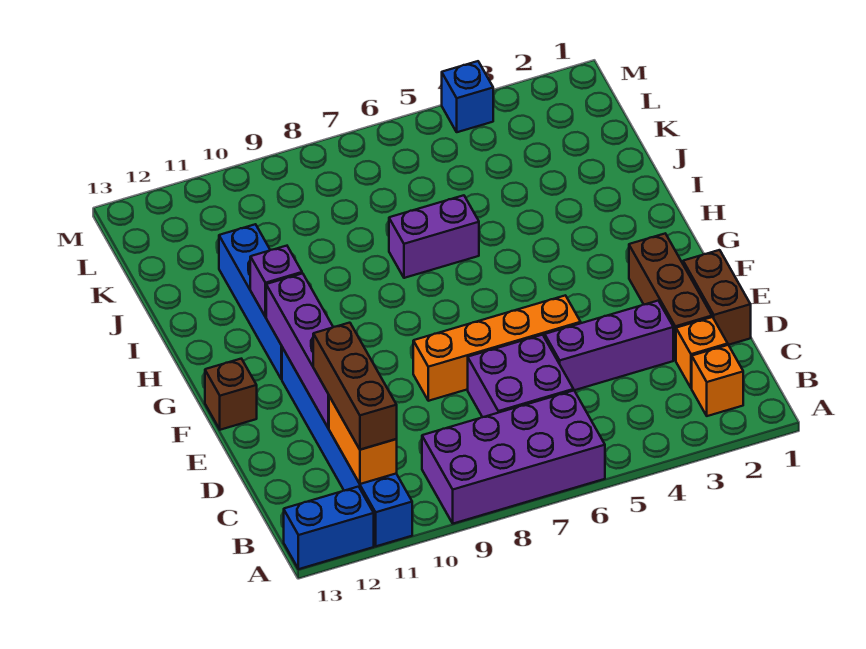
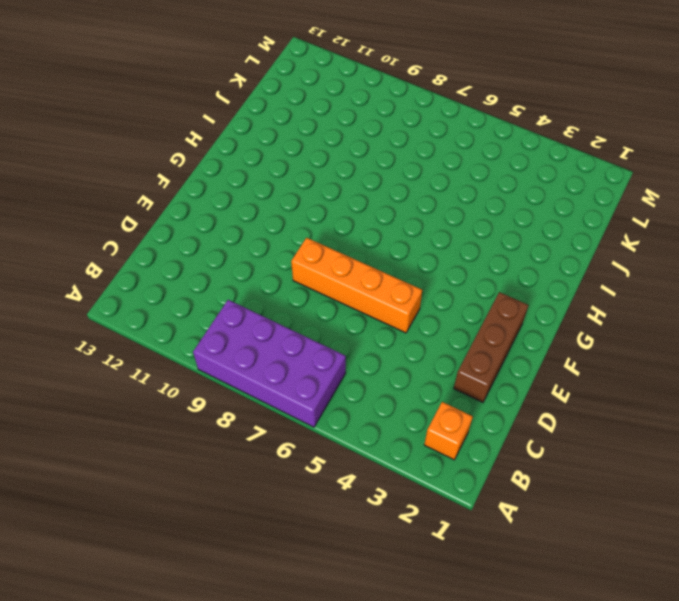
none -> blue 1x6 brick [282,347,412,546]
none -> blue 1x2 brick [284,487,374,569]
none -> orange 1x1 brick [676,317,728,388]

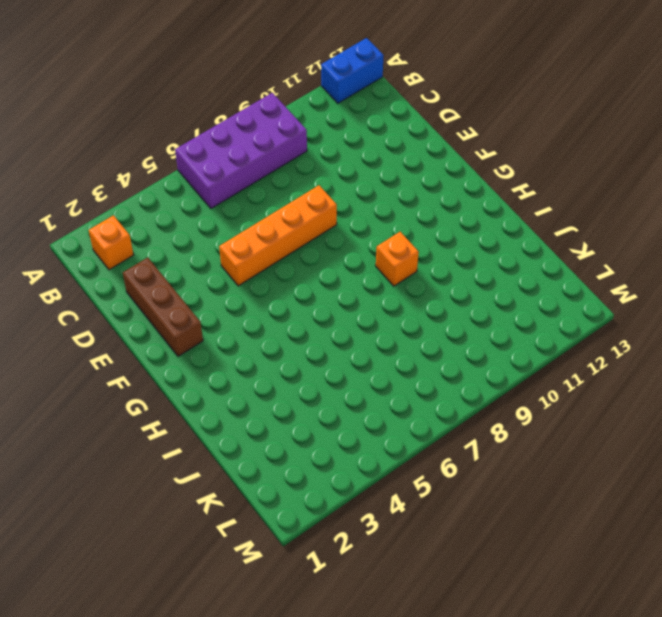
orange 1x1 brick [376,232,419,286] -> orange 1x1 brick moved to [676,317,728,388]
none -> blue 1x6 brick [282,347,412,546]
none -> purple 2x2 brick [468,335,574,417]
none -> brown 1x2 brick [683,250,751,345]

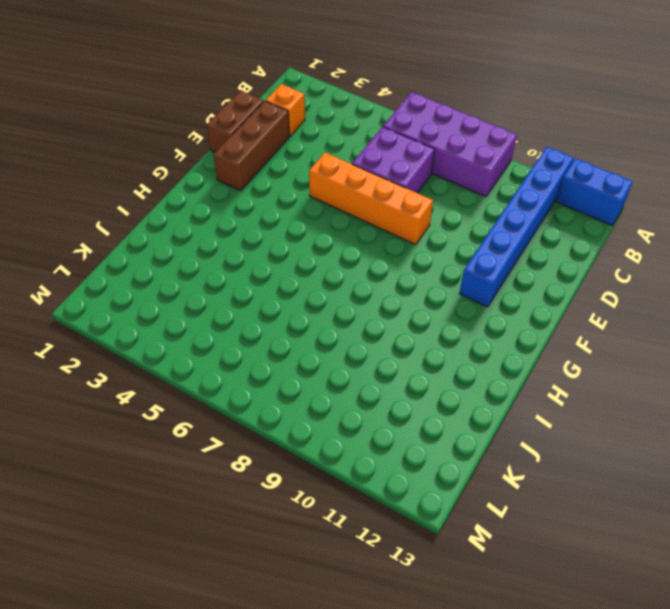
none -> orange 1x1 brick [692,345,743,416]
none -> purple 1x3 brick [545,301,673,390]
none -> brown 1x1 brick [205,359,257,430]

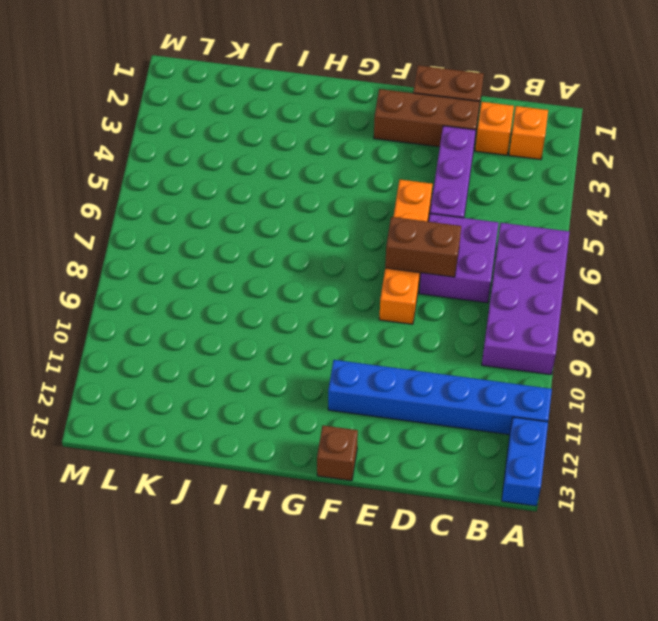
brown 1x2 brick [385,217,461,277] -> none
none -> blue 1x4 brick [219,224,282,379]
none -> purple 1x2 brick [389,195,479,278]
none -> blue 1x1 brick [442,61,493,132]

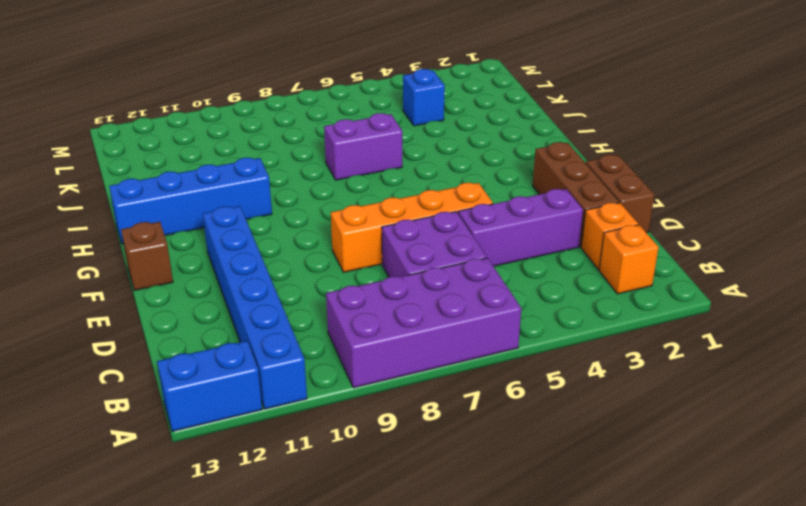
blue 1x4 brick [109,158,272,244] -> blue 1x4 brick turned to [219,224,282,379]
blue 1x1 brick [403,69,445,126] -> blue 1x1 brick moved to [442,61,493,132]
none -> orange 1x2 brick [329,396,397,484]
none -> purple 1x4 brick [266,273,333,428]
none -> purple 1x1 brick [250,246,302,317]

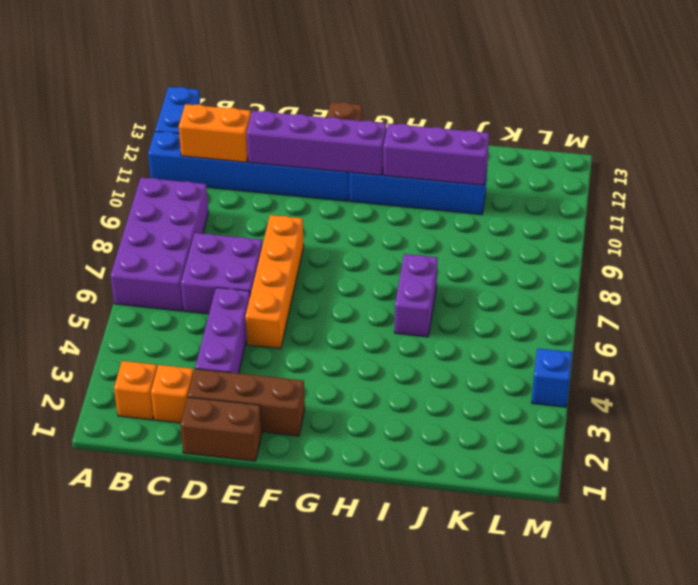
purple 1x3 brick [383,124,489,185] -> purple 1x1 brick [250,246,302,317]
none -> brown 1x3 brick [313,323,397,450]

